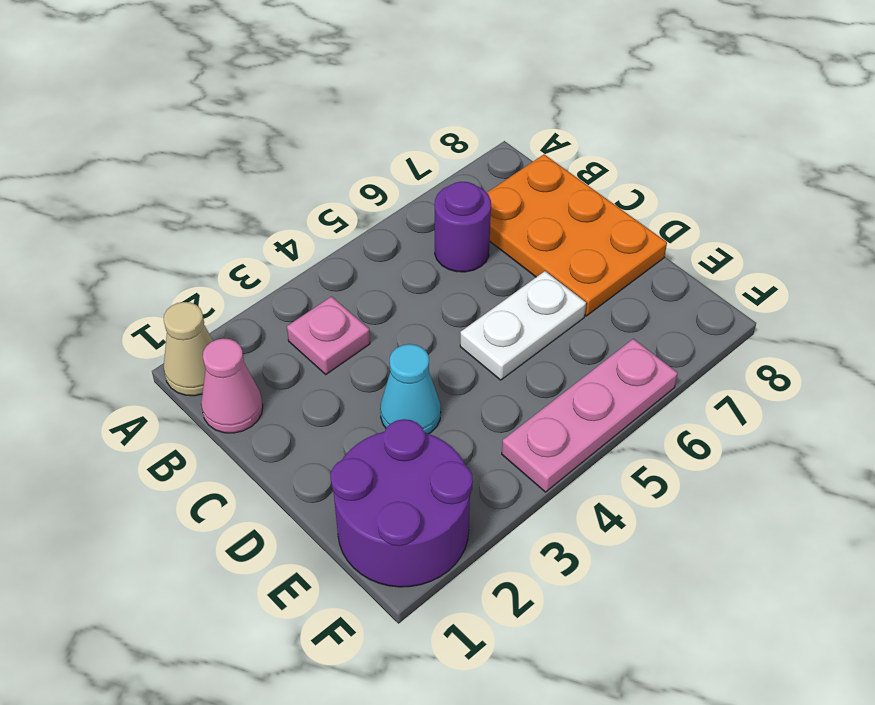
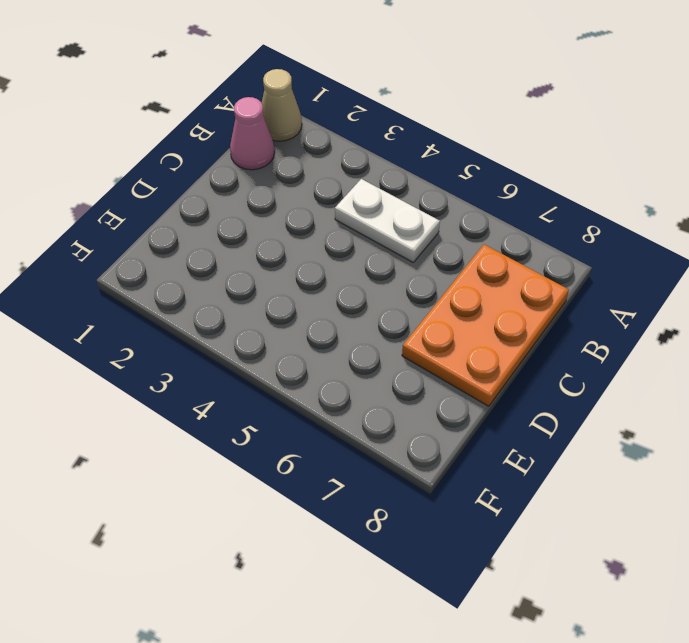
white 1x2 plate [335,179,440,262] -> white 1x2 plate moved to [460,271,586,380]
none -> pink 1x1 plate [287,297,370,374]
none -> purple 1x1 round brick [435,182,491,272]

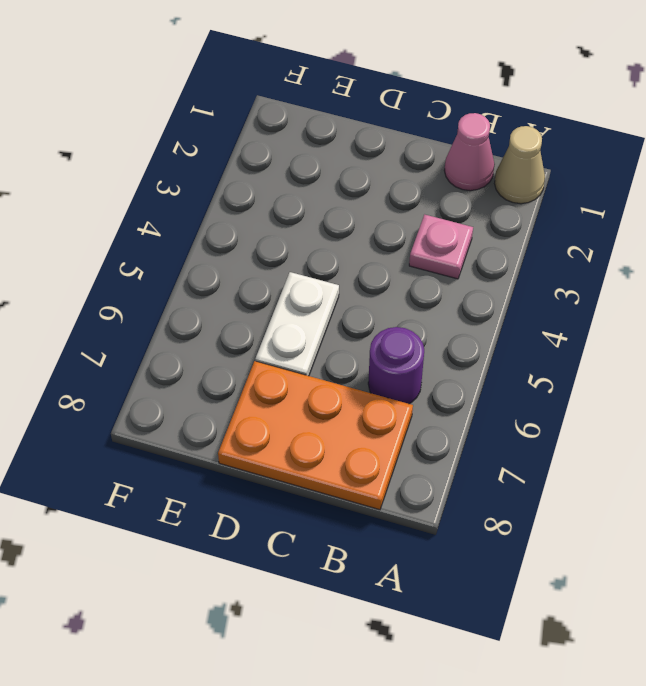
none -> cyan 1x1 cone [380,344,441,434]
none -> purple 2x2 round brick [331,419,473,587]

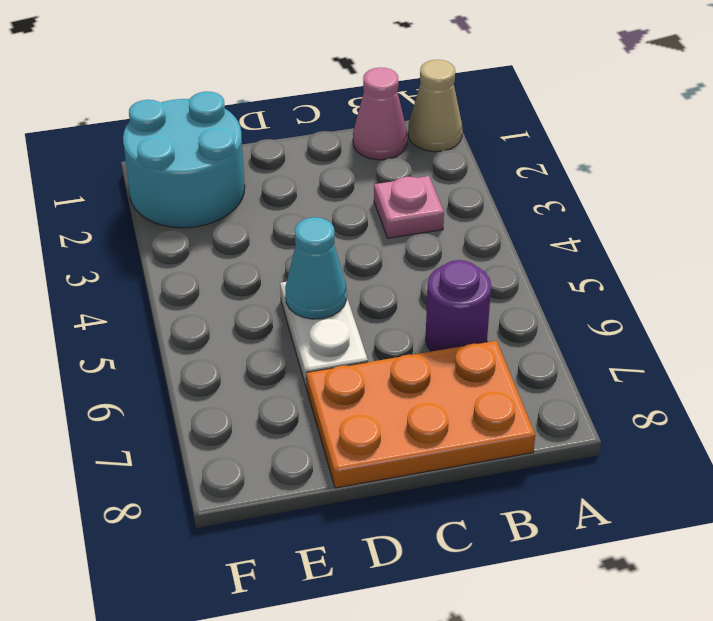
cyan 1x1 cone [285,217,347,319] -> cyan 1x1 cone moved to [380,344,441,434]
cyan 2x2 round brick [123,92,245,228] -> purple 2x2 round brick [331,419,473,587]
none -> pink 1x3 plate [502,339,678,492]

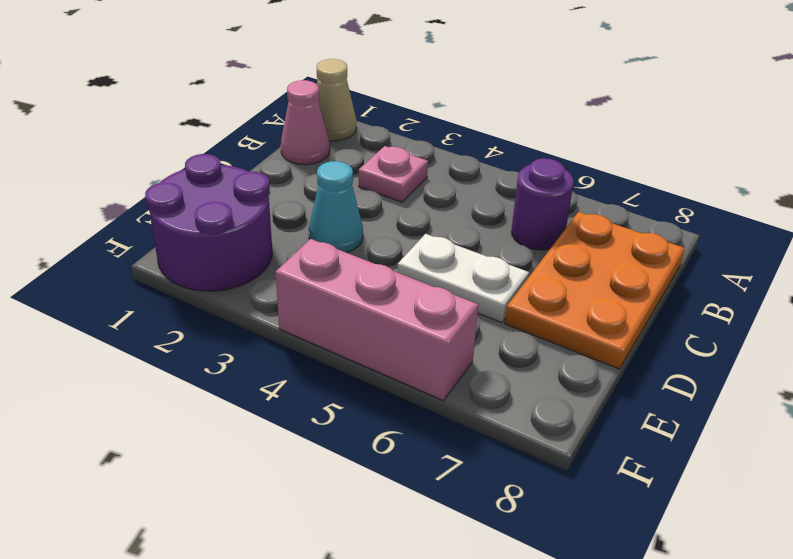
pink 1x3 brick [276,239,478,401] -> pink 1x3 plate [502,339,678,492]

